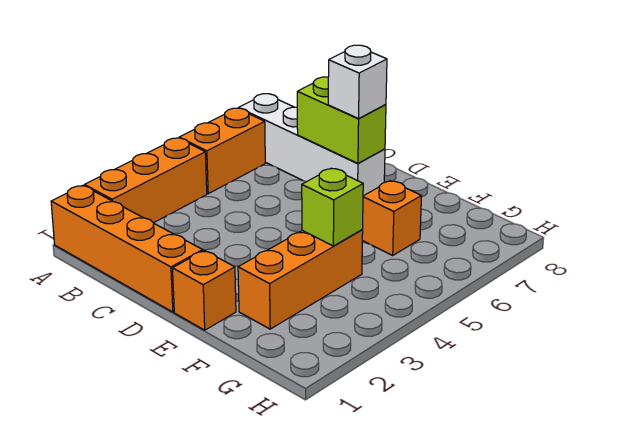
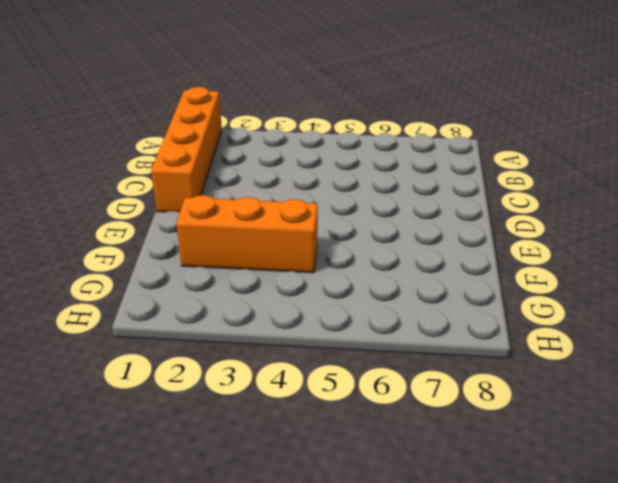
none -> orange 1x3 brick [84,138,207,223]
none -> orange 1x2 brick [179,108,265,194]

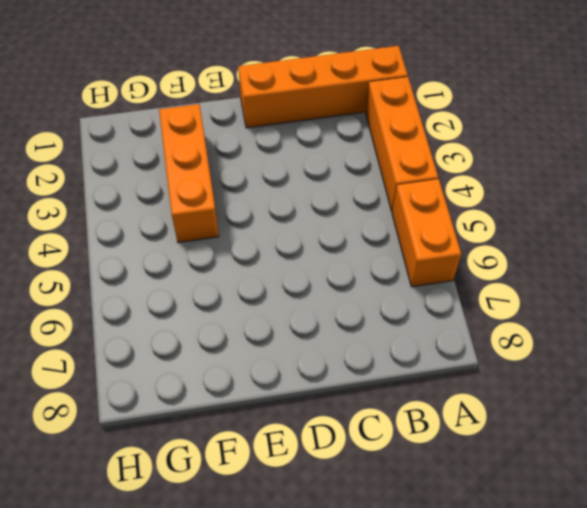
none -> white 1x4 brick [239,94,385,196]
none -> orange 1x1 brick [173,251,236,330]

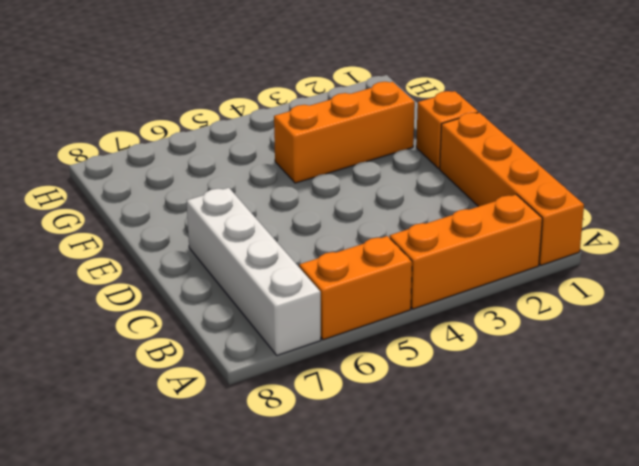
none -> orange 1x1 brick [362,181,421,255]
none -> lime 1x2 brick [297,77,386,163]

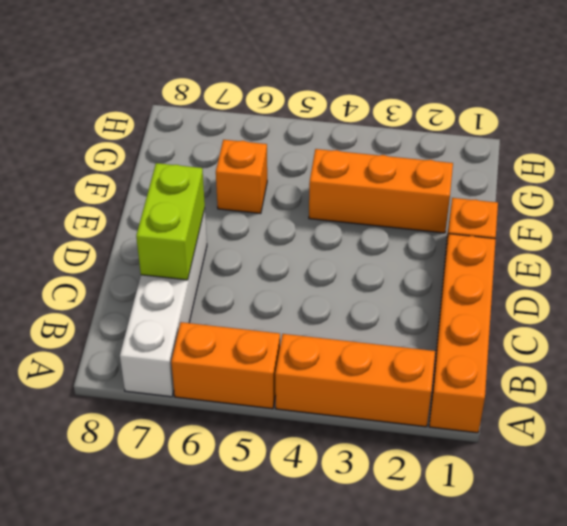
none -> lime 1x1 brick [302,168,363,246]
none -> white 1x1 brick [328,45,387,119]

